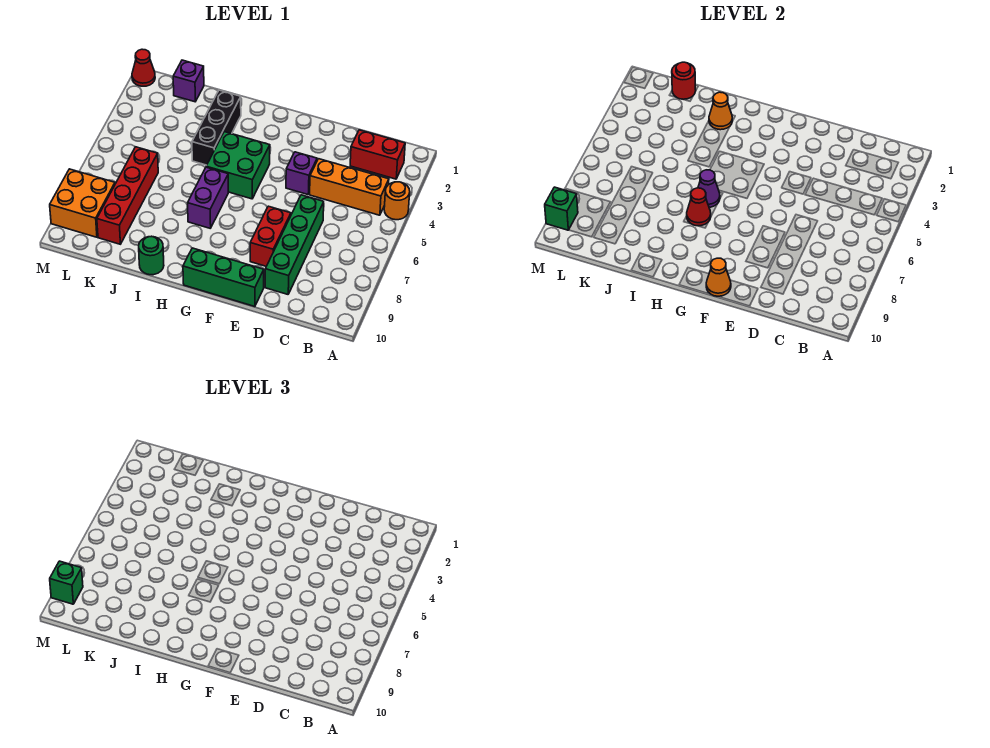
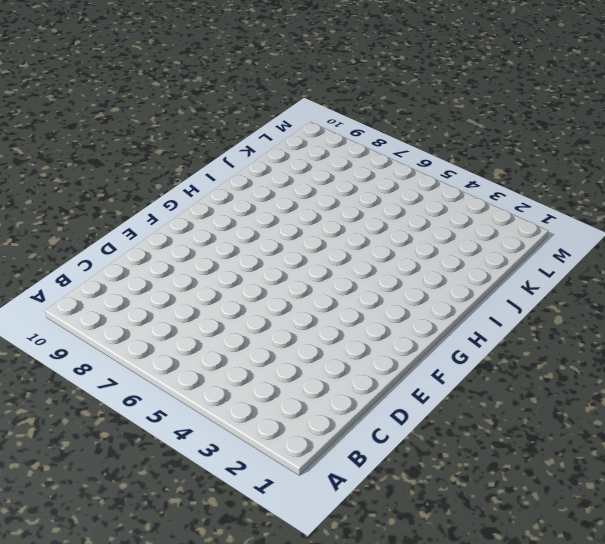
none -> orange 1x1 round brick [384,182,410,220]
none -> red 1x2 brick [350,130,405,179]
none -> orange 1x3 brick [310,159,389,215]

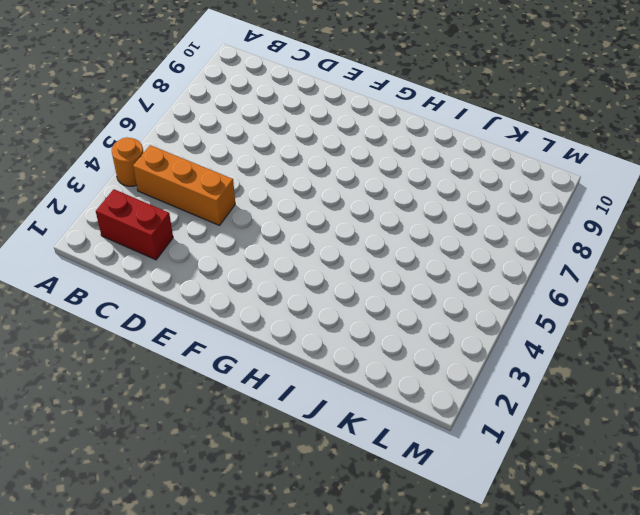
none -> green 1x4 brick [265,195,324,294]
none -> purple 1x1 brick [286,152,317,194]
none -> red 1x2 brick [250,206,291,266]

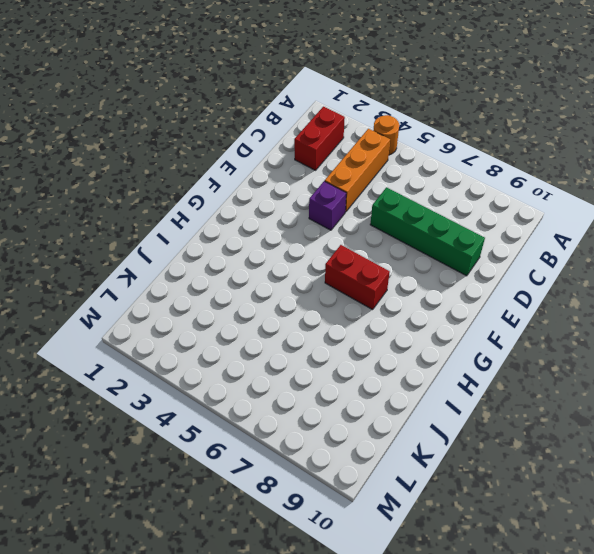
red 1x2 brick [325,245,390,309] -> red 1x2 brick moved to [250,206,291,266]
none -> green 1x3 brick [183,248,264,307]
none -> green 2x2 brick [206,132,270,199]
none -> purple 1x2 brick [188,167,228,228]

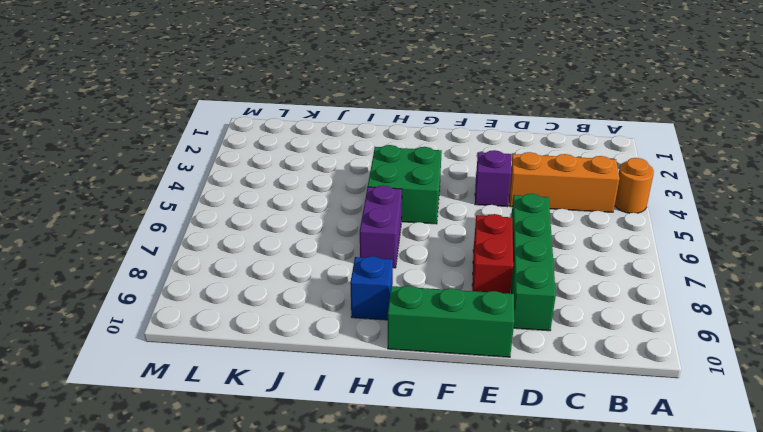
blue 1x1 brick [350,256,393,320] -> none
none -> red 1x2 brick [350,130,405,179]
none -> black 1x3 brick [192,90,241,165]
none -> green 1x1 round brick [139,236,164,275]

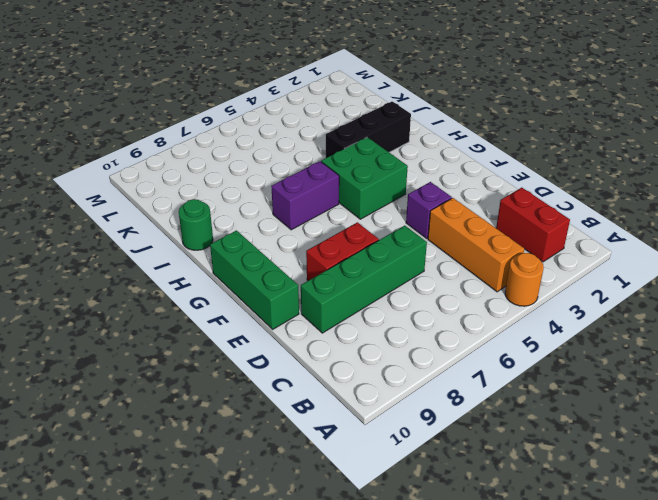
none -> purple 1x1 brick [173,60,204,102]
none -> red 1x4 brick [97,147,158,244]
none -> orange 2x2 brick [50,169,115,237]

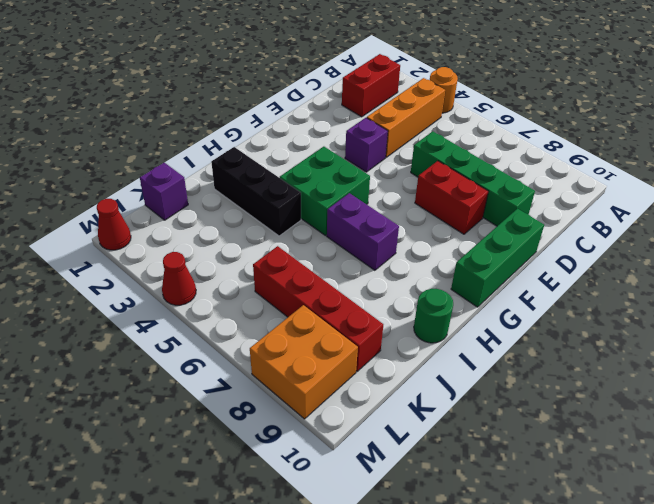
red 1x1 cone [162,252,196,305] -> red 1x1 cone moved to [687,188,711,226]
none -> orange 1x1 cone [706,258,731,296]
none -> purple 1x1 cone [698,170,720,207]
none -> orange 1x1 cone [709,92,732,130]

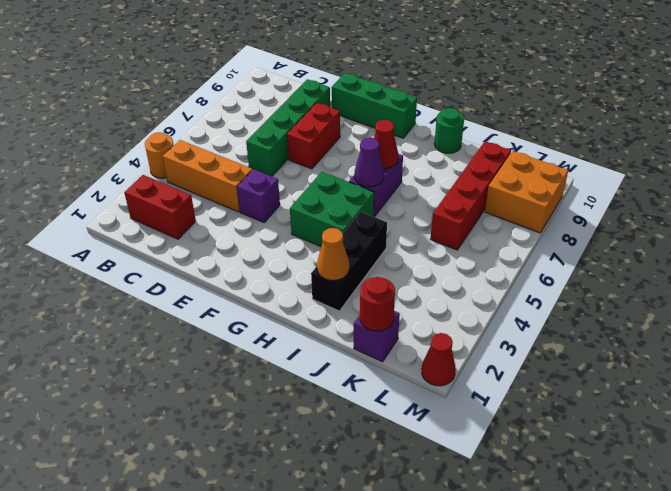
none -> orange 1x1 cone [706,258,731,296]
none -> green 1x1 brick [545,187,578,230]
none -> green 1x1 brick [50,561,83,604]

